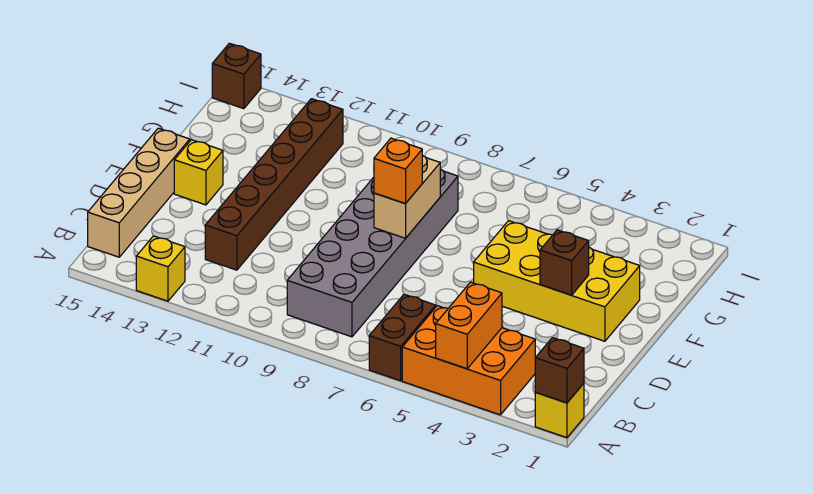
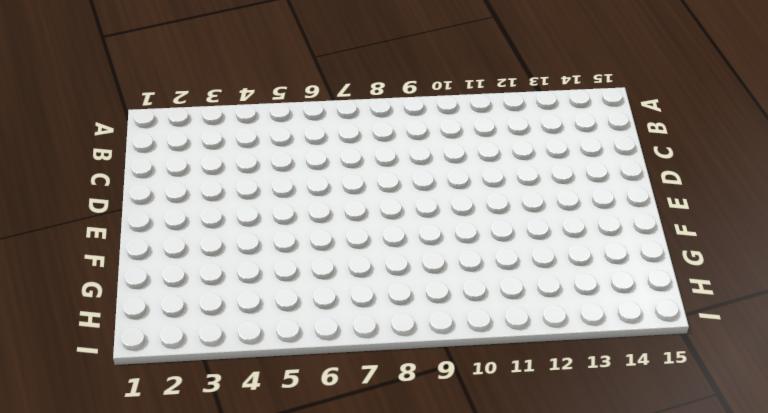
none -> yellow 1x1 brick [535,383,584,438]
none -> orange 2x3 brick [402,306,535,415]
none -> brown 1x2 brick [369,294,436,381]

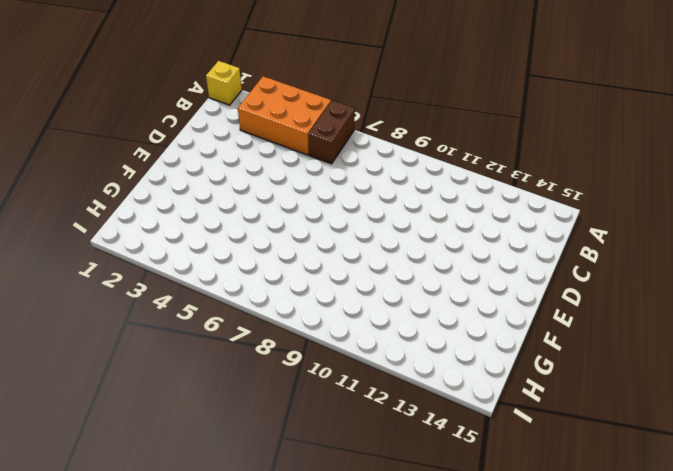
none -> yellow 1x1 brick [136,236,185,301]
none -> grey 2x6 brick [287,169,458,337]
none -> tan 1x4 brick [88,128,190,257]

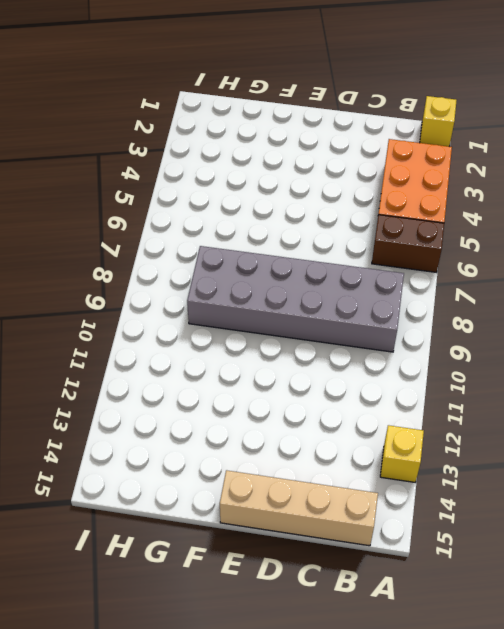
none -> brown 1x6 brick [205,99,343,270]
none -> yellow 2x4 brick [474,221,640,341]
none -> yellow 1x1 brick [174,140,223,205]

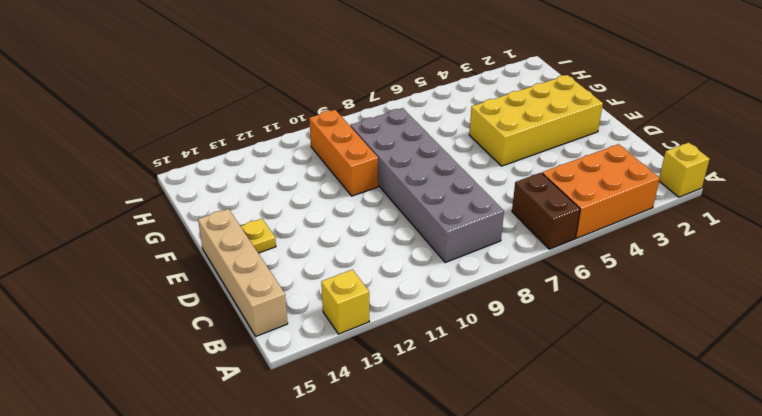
yellow 1x1 plate [240,219,276,253] -> yellow 1x1 brick [174,140,223,205]
orange 1x3 brick [309,110,378,196] -> none
none -> brown 1x6 brick [205,99,343,270]
none -> brown 1x1 brick [212,43,261,109]
none -> brown 1x1 brick [535,338,584,403]

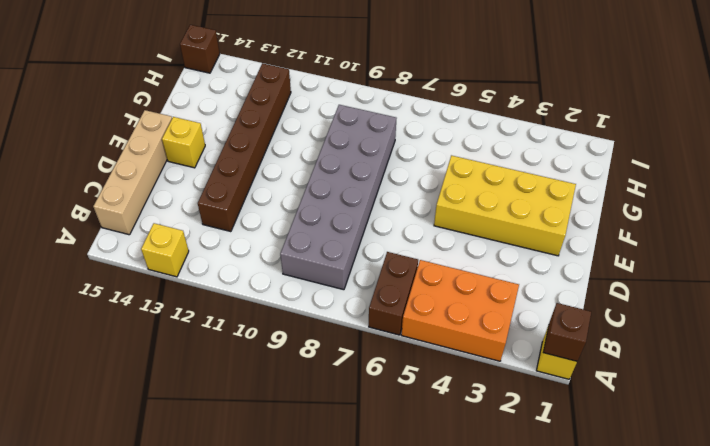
none -> orange 1x2 brick [436,282,502,369]
none -> brown 1x1 brick [540,230,589,295]
none -> tan 1x2 brick [374,155,440,238]

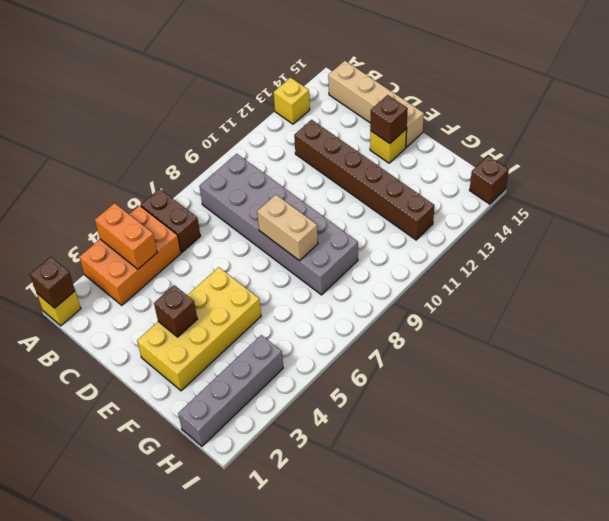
brown 1x1 brick [370,95,408,144] -> none
grey 1x4 brick [178,335,283,446] -> none
none -> orange 1x1 brick [374,138,422,204]

